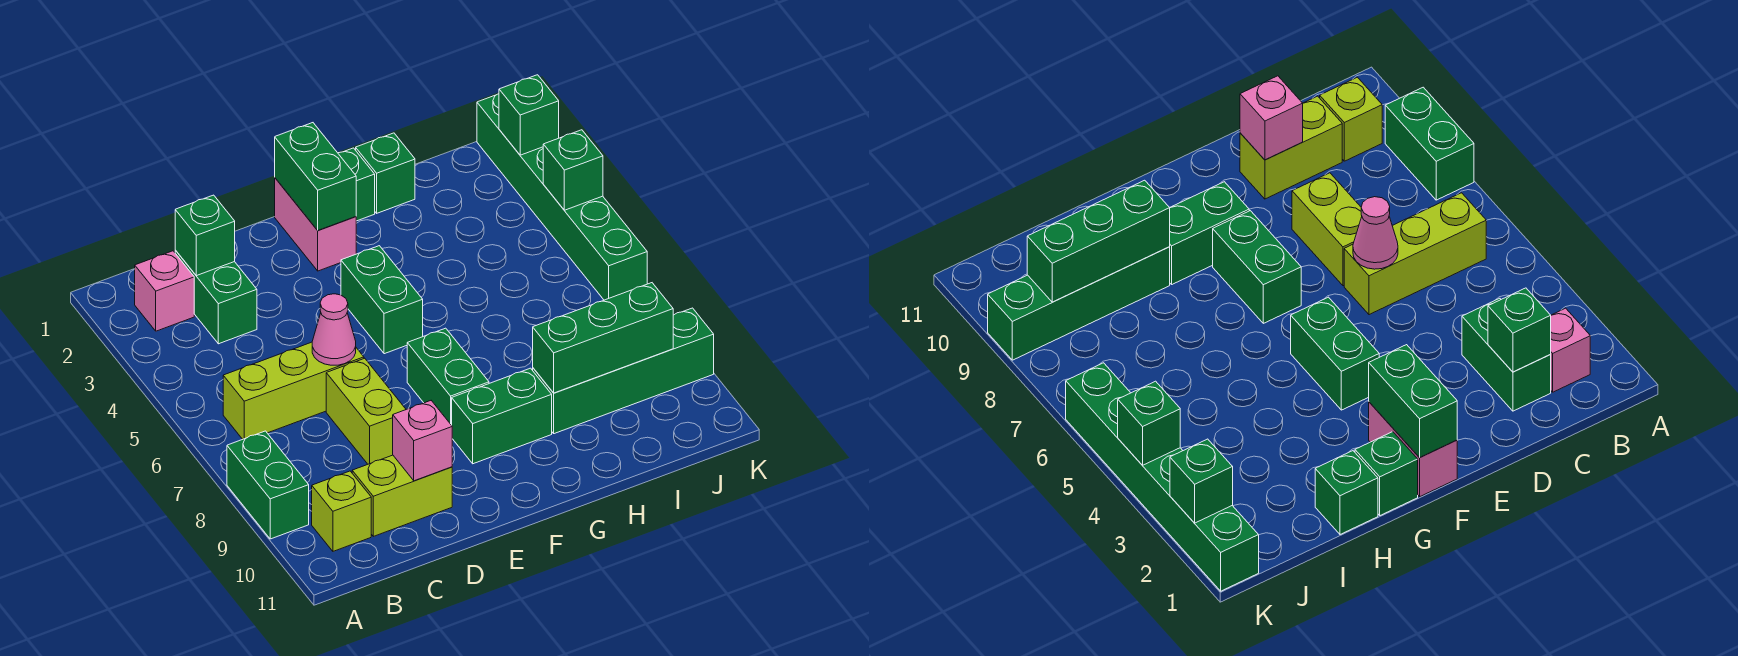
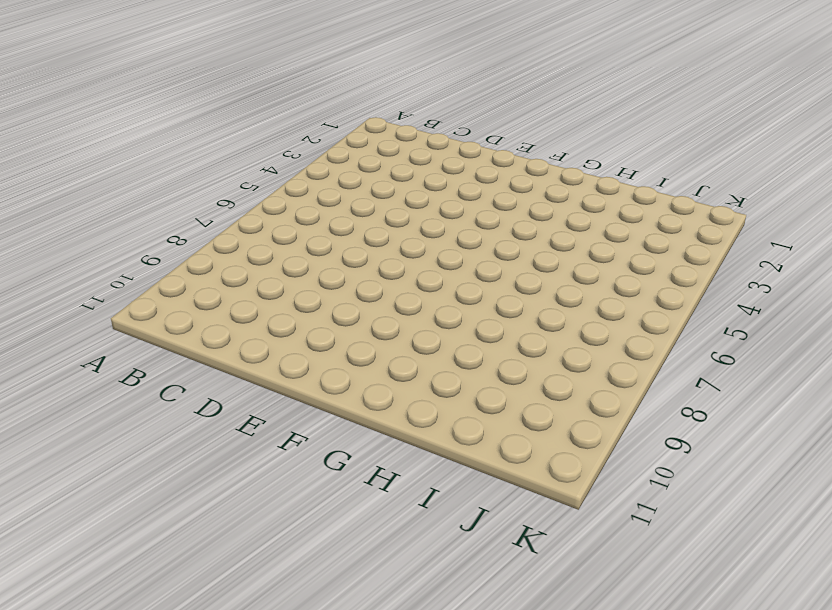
none -> green 1x2 brick [227,431,309,539]
none -> pink 1x1 brick [135,251,194,331]
none -> lime 1x3 brick [223,342,364,439]

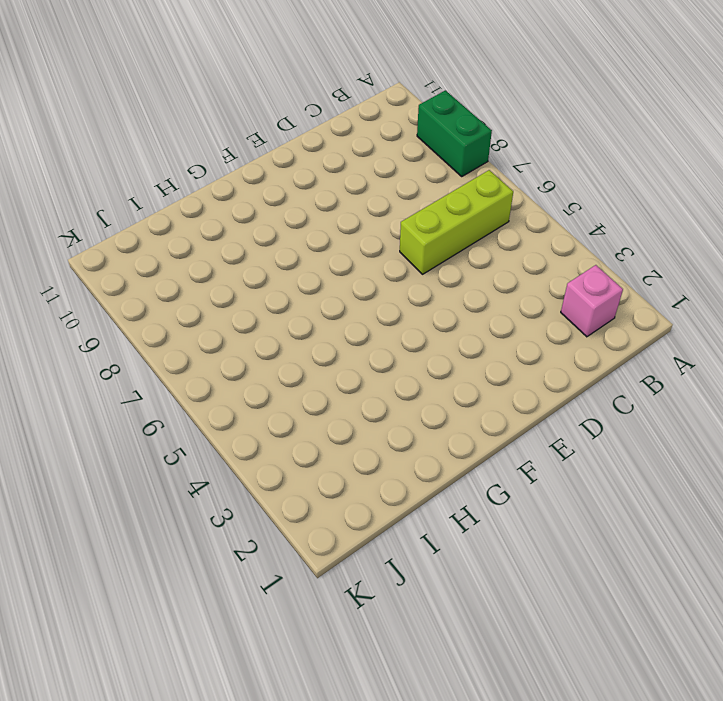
none -> lime 1x1 brick [312,471,371,551]
none -> green 1x2 brick [175,250,257,344]
none -> lime 1x2 brick [352,455,452,536]

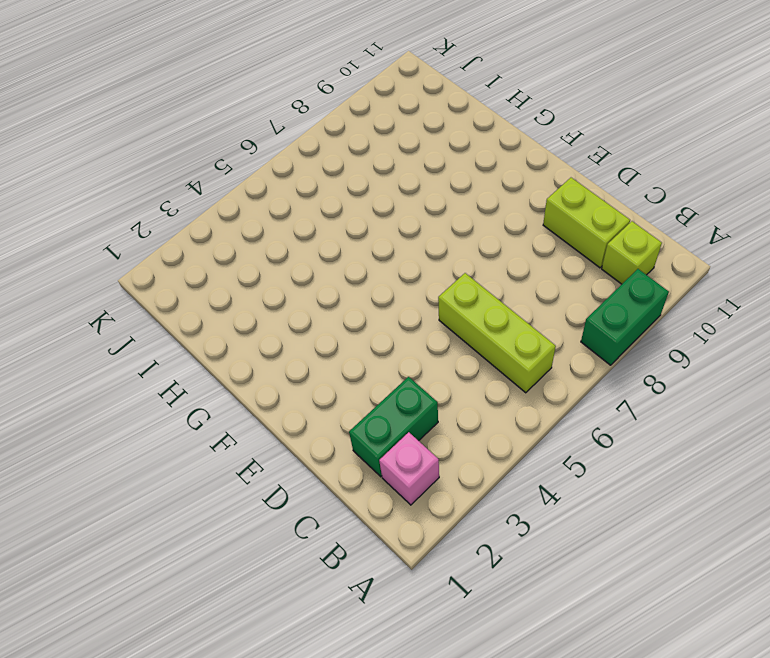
none -> lime 1x2 brick [326,358,406,464]
none -> pink 1x2 brick [275,178,356,271]
none -> green 1x2 brick [341,246,423,354]

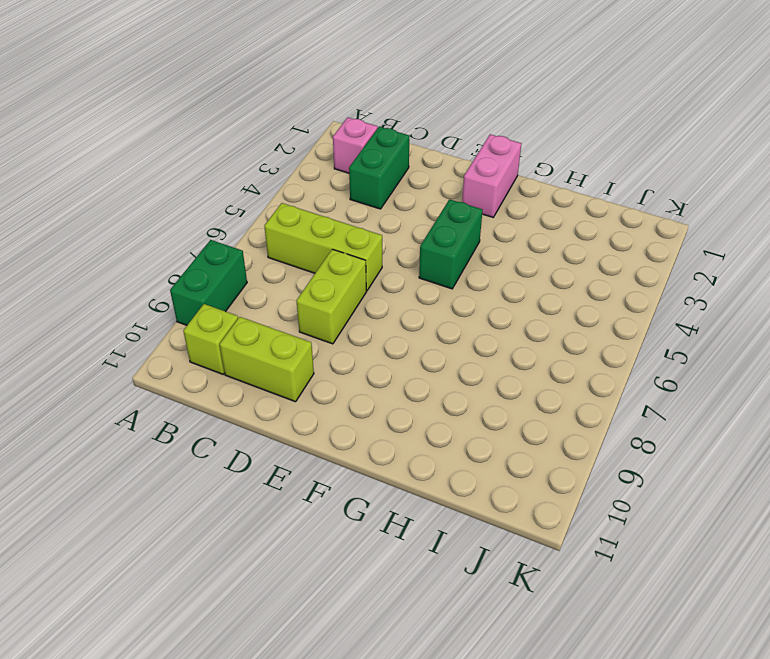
none -> green 1x2 brick [407,328,489,425]
none -> green 1x2 brick [452,368,552,464]
none -> green 1x1 brick [338,148,375,221]

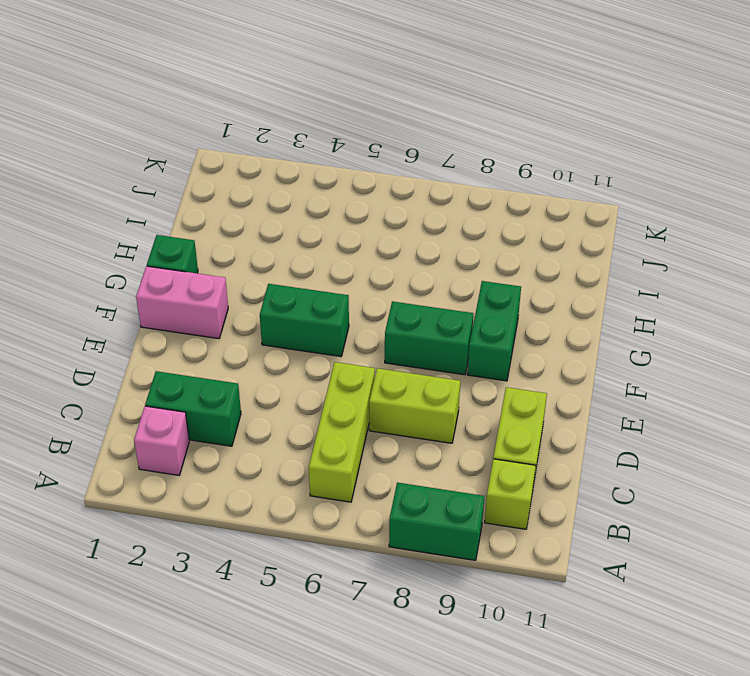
none -> green 1x1 brick [356,133,415,213]
none -> green 1x4 brick [533,308,714,434]
none -> green 1x6 brick [477,94,647,300]

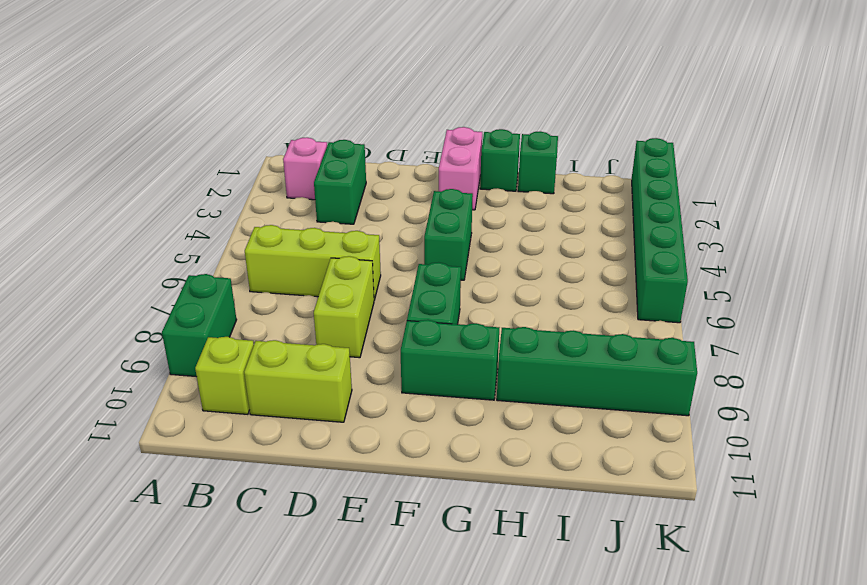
none -> green 1x1 brick [175,195,235,276]
none -> pink 1x1 cone [312,294,356,365]
none -> pink 1x1 brick [393,401,452,481]

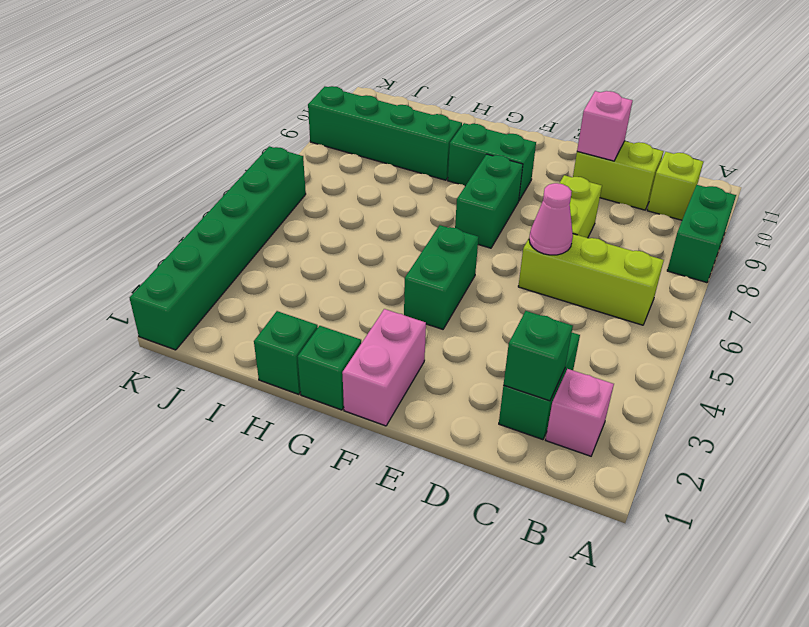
none -> green 1x2 brick [275,123,356,230]
none -> green 1x3 brick [533,283,673,393]
none -> green 1x1 brick [499,75,559,155]

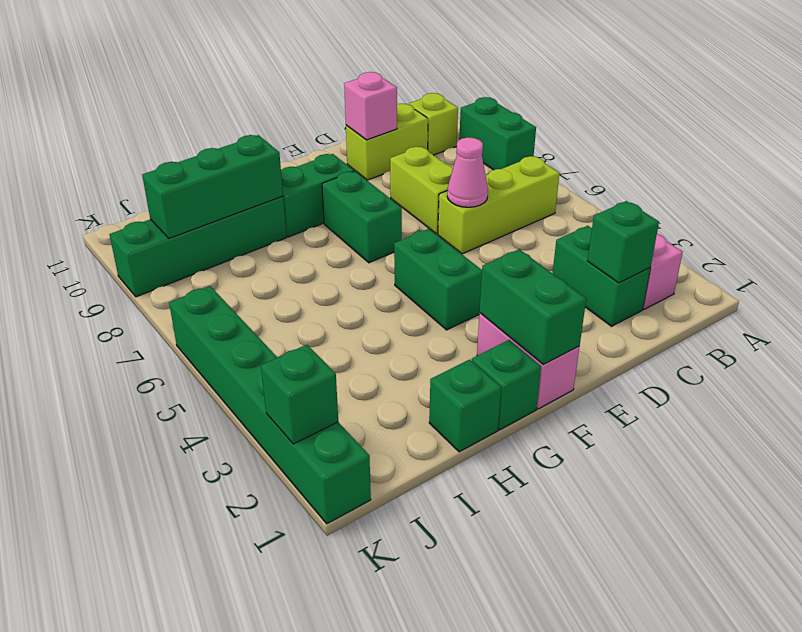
none -> green 1x1 brick [543,130,603,210]

